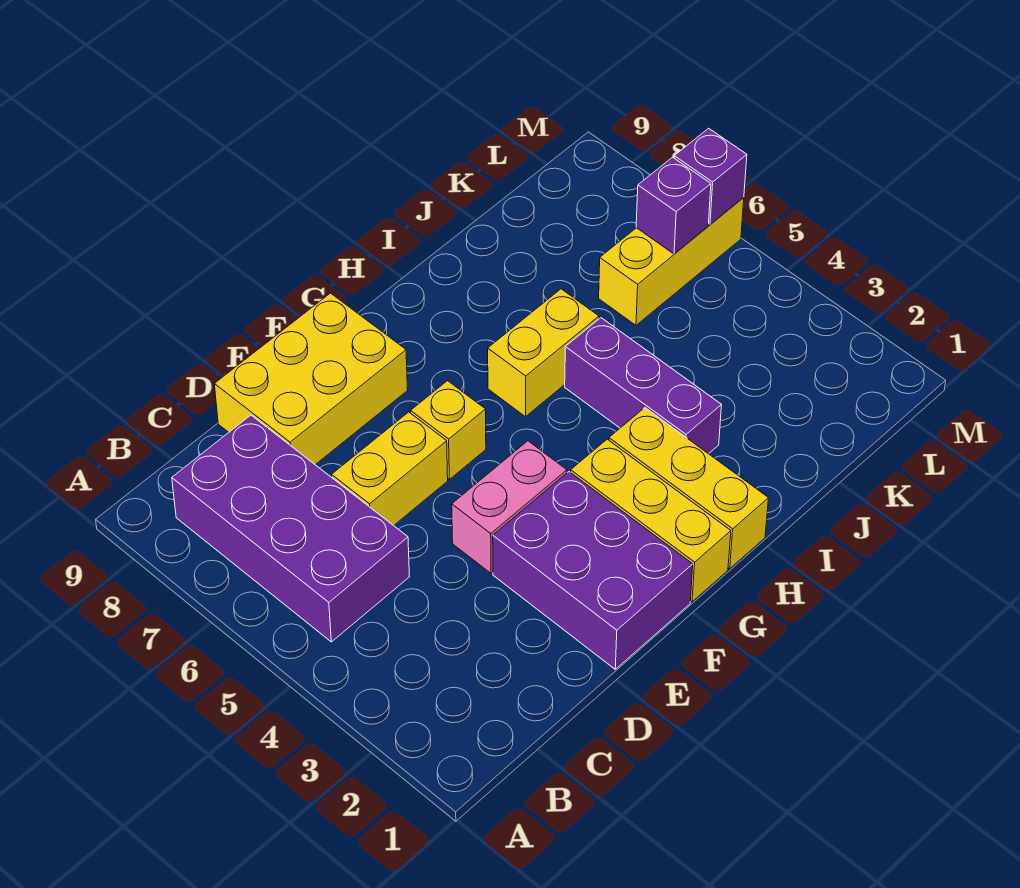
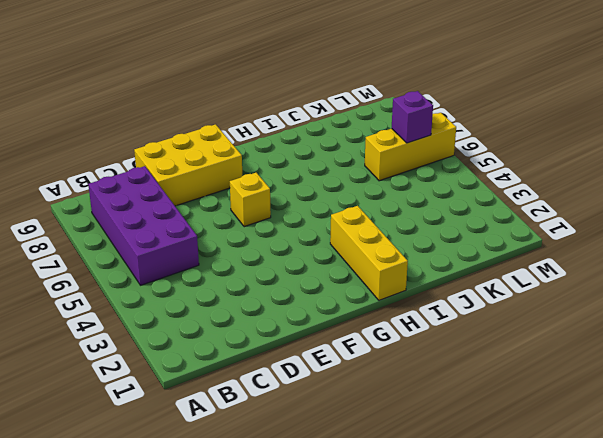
none -> yellow 1x2 brick [332,412,448,526]
none -> purple 2x3 brick [493,472,693,669]
none -> pink 1x2 brick [452,441,567,573]

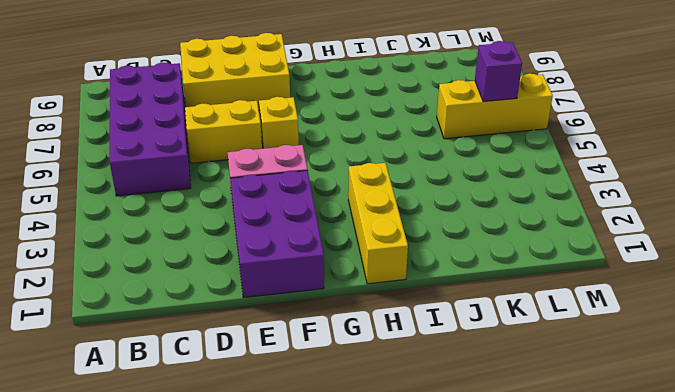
none -> yellow 1x3 brick [571,439,731,602]
none -> yellow 1x2 brick [488,289,599,417]
none -> purple 1x3 brick [565,318,721,454]

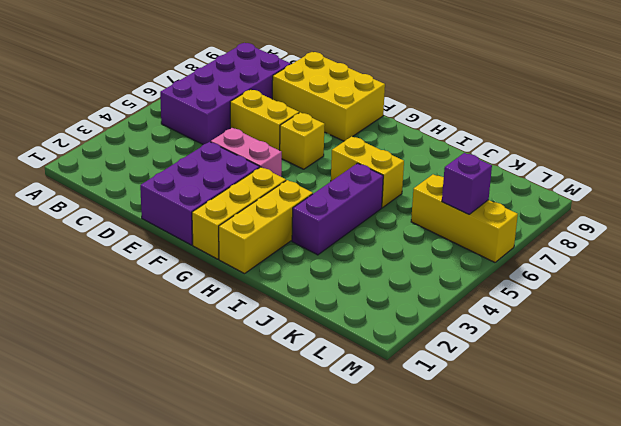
none -> purple 1x1 brick [674,128,747,224]

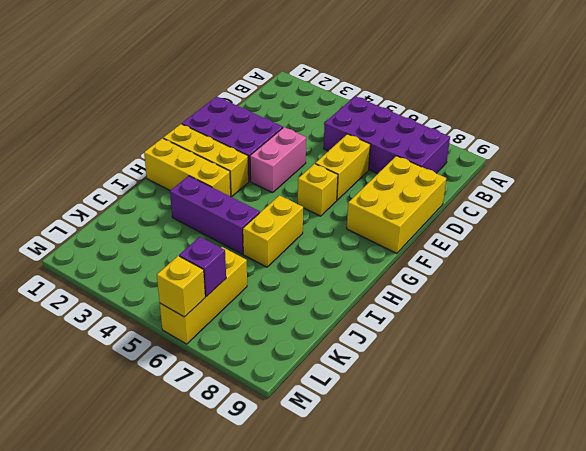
yellow 1x1 brick [157,256,205,317] -> purple 1x1 brick [674,128,747,224]

